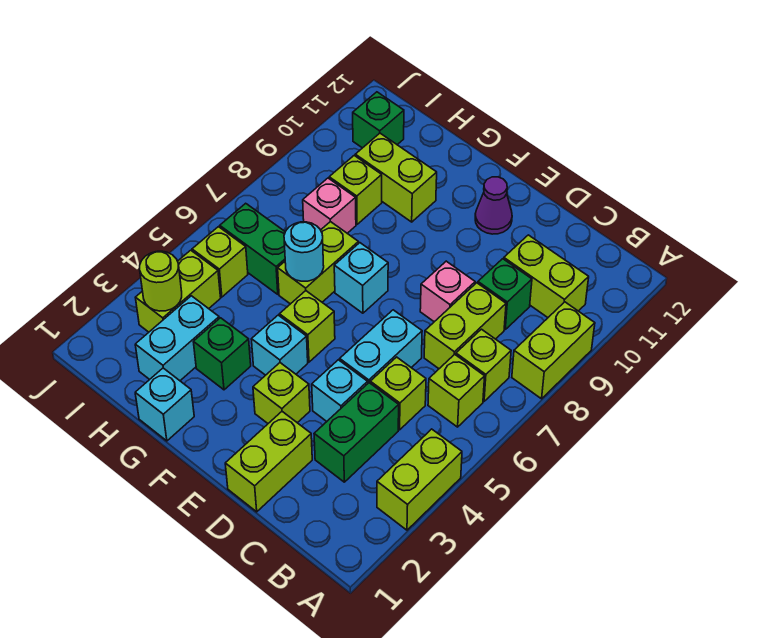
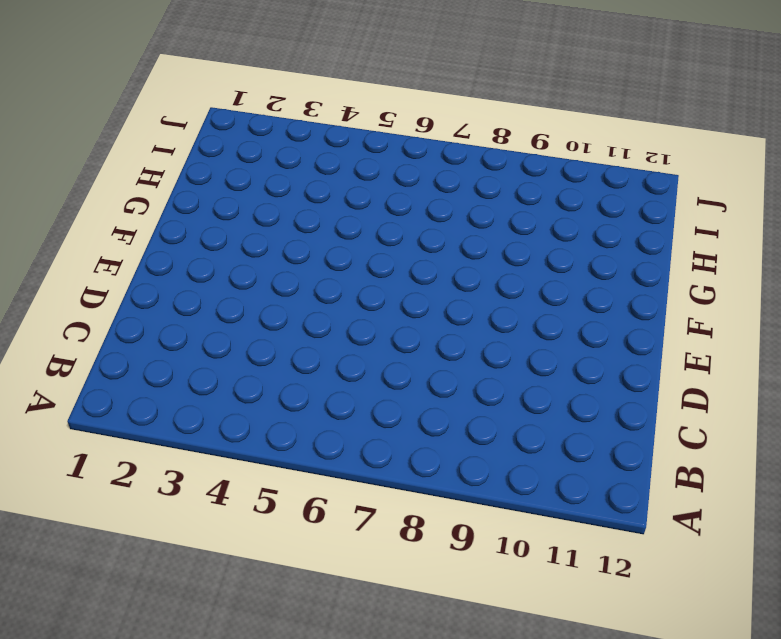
none -> lime 1x2 brick [377,429,462,530]
none -> lime 1x2 brick [512,302,595,399]
none -> lime 1x1 brick [428,354,485,427]
none -> lime 1x1 brick [456,329,511,401]

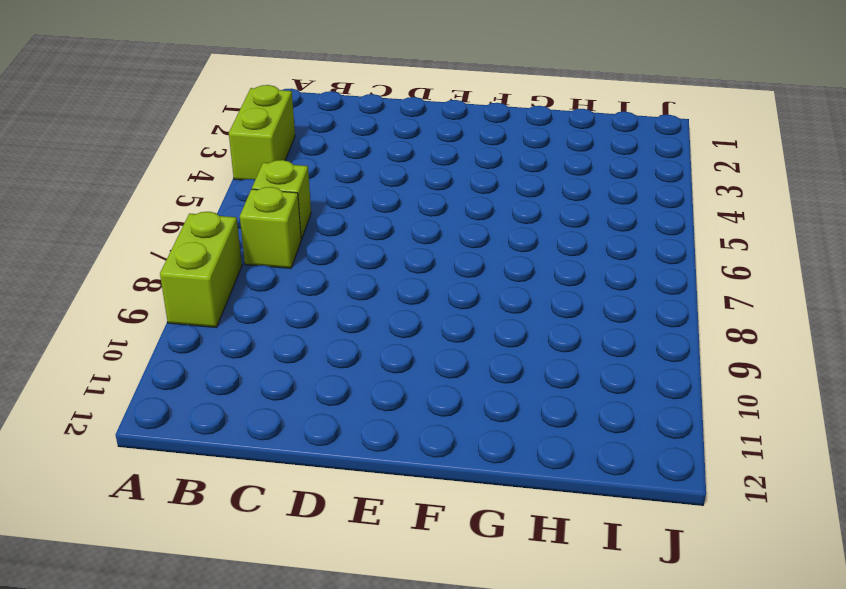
none -> lime 1x2 brick [504,235,589,317]
none -> green 1x2 brick [314,383,399,482]
none -> lime 1x1 brick [370,357,426,430]
none -> lime 1x2 brick [424,283,506,369]

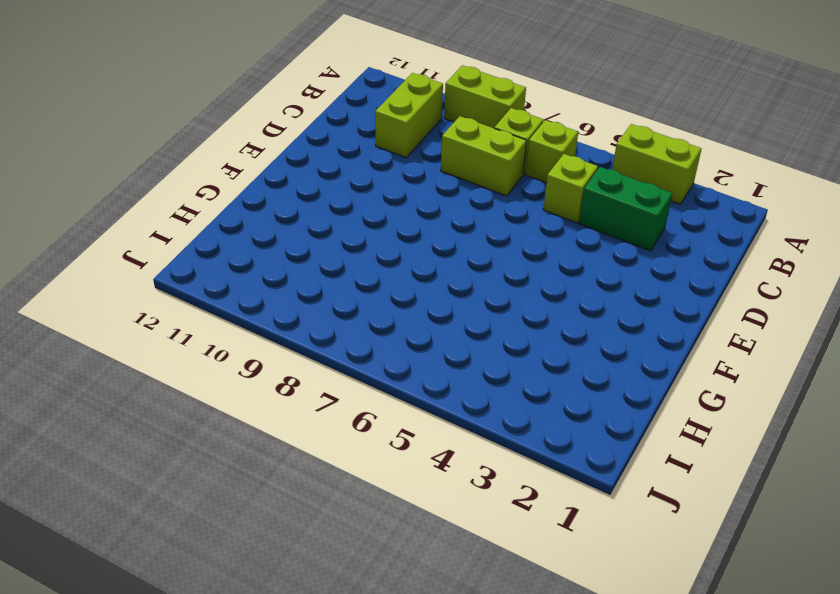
none -> green 1x1 brick [478,259,532,329]
none -> lime 1x2 brick [225,412,312,512]
none -> cyan 1x1 brick [312,360,368,421]
none -> cyan 1x2 brick [340,310,422,383]

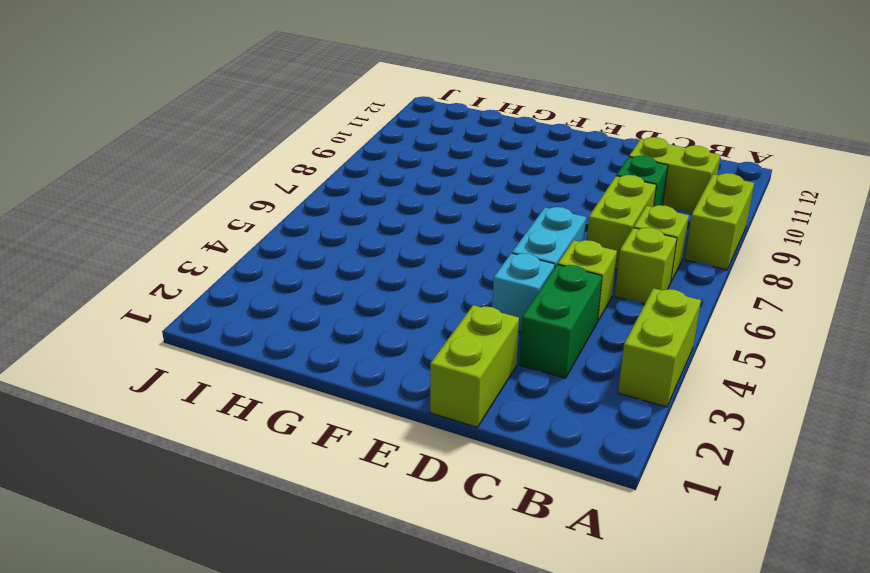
none -> pink 1x1 brick [420,261,475,322]
none -> lime 1x1 brick [253,363,310,423]
none -> purple 1x1 cone [475,177,512,234]
none -> cyan 1x1 brick [251,315,308,375]

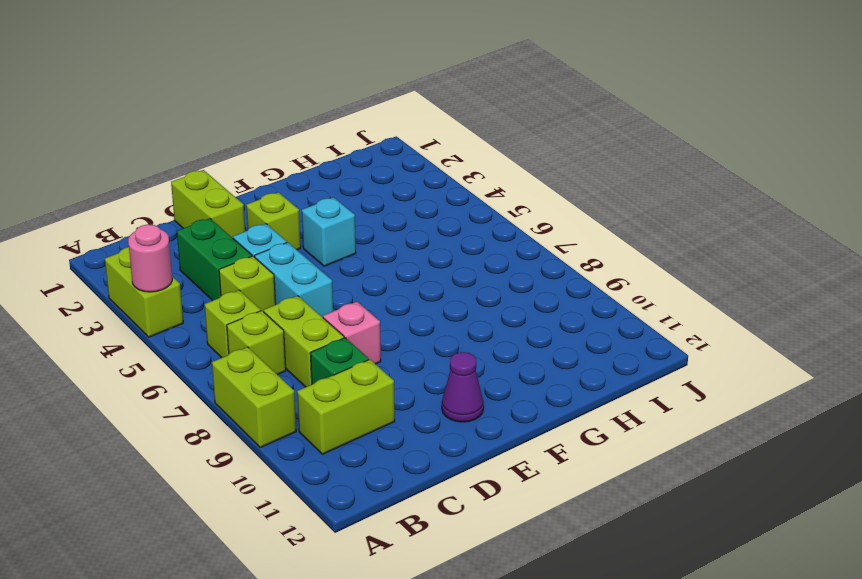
pink 1x1 round brick [128,224,172,292] -> none
none -> lime 1x1 brick [279,291,335,362]
none -> cyan 1x1 brick [334,243,388,313]
none -> cyan 1x1 brick [135,368,194,441]
none -> green 1x1 brick [194,318,251,390]

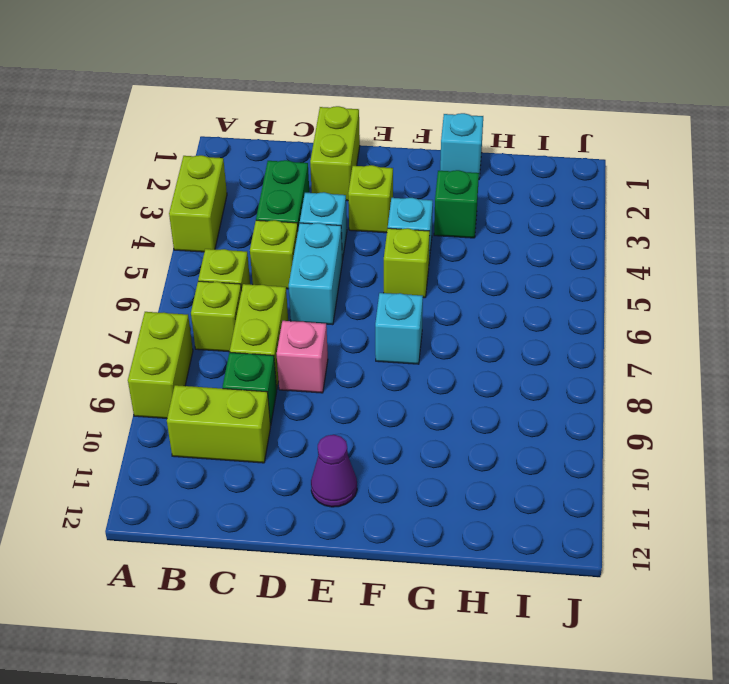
none -> lime 1x2 brick [278,222,358,304]
none -> lime 1x2 brick [355,133,437,222]
none -> cyan 1x2 brick [135,296,219,381]
none -> green 1x2 brick [220,203,285,294]

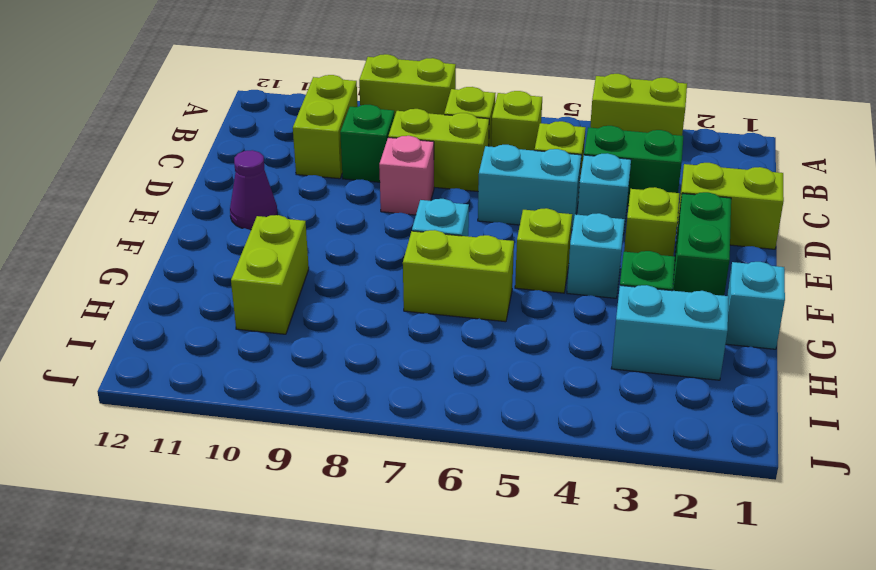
green 1x2 brick [673,192,731,296] -> green 1x2 brick moved to [220,203,285,294]
none -> pink 1x1 brick [303,178,356,233]
none -> lime 1x1 brick [329,156,382,224]
none -> lime 1x2 brick [135,250,221,332]
none -> lime 1x1 brick [192,227,248,297]

